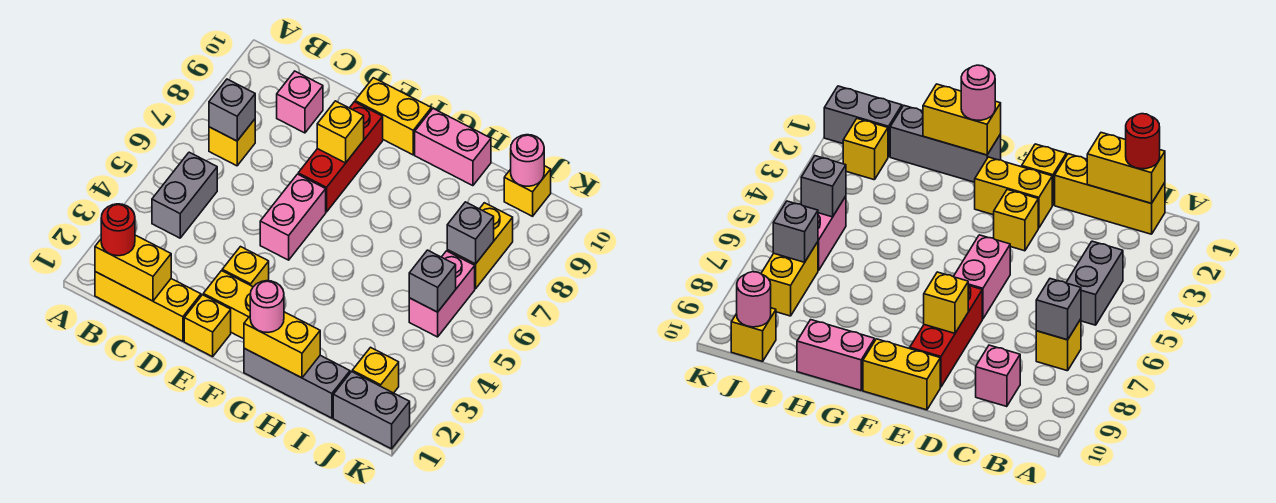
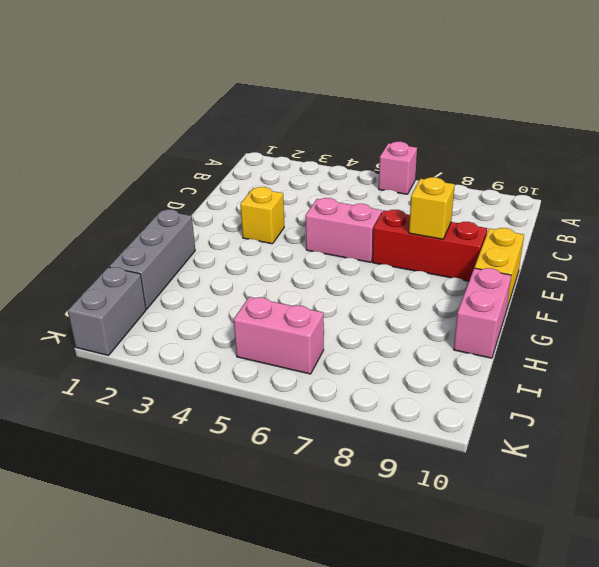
pink 1x1 brick [379,142,417,194] -> pink 1x1 brick moved to [277,71,323,133]
none -> yellow 1x3 brick [95,272,201,341]
none -> grey 1x2 brick [152,152,217,238]
none -> yellow 1x1 brick [209,119,255,166]

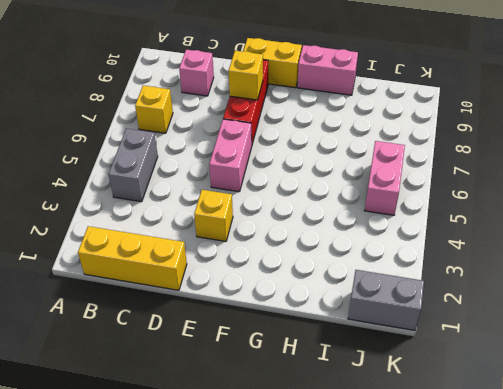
none -> yellow 1x1 brick [184,295,231,357]
none -> yellow 1x2 brick [203,271,253,339]
none -> grey 1x3 brick [244,348,350,418]

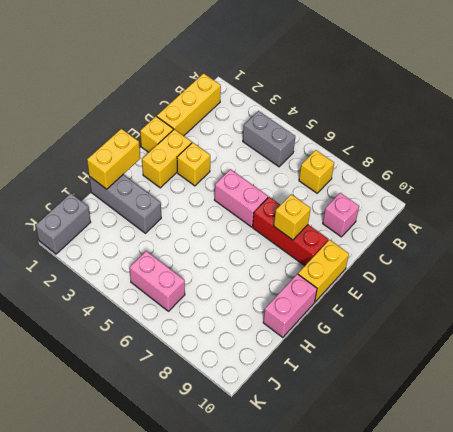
grey 1x3 brick [89,175,161,233] -> grey 1x3 brick turned to [244,348,350,418]
none -> yellow 1x1 brick [352,347,399,393]
none -> yellow 1x2 brick [447,203,513,289]
none -> yellow 1x1 brick [504,166,551,216]

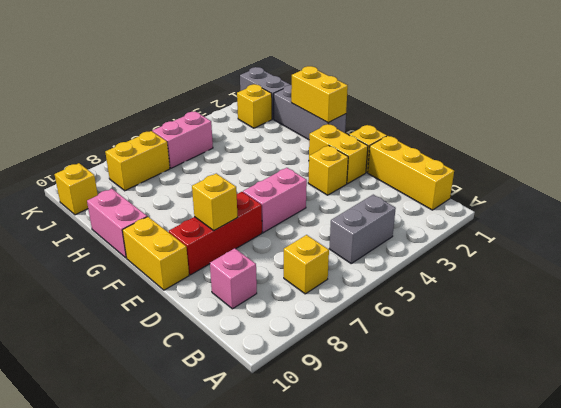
none -> yellow 1x2 brick [95,235,171,301]
none -> grey 1x1 brick [209,79,255,141]
none -> grey 1x1 brick [409,250,456,312]

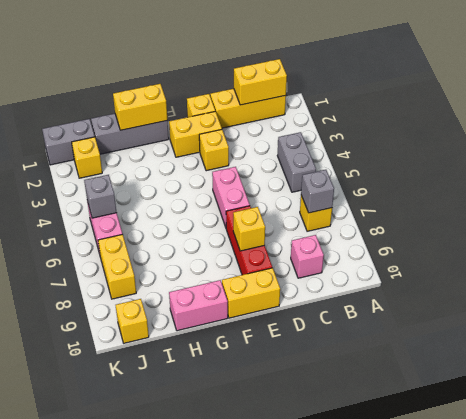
none -> grey 1x1 brick [447,202,494,264]
none -> pink 1x1 round brick [511,135,544,186]
none -> red 1x1 round brick [101,204,135,256]

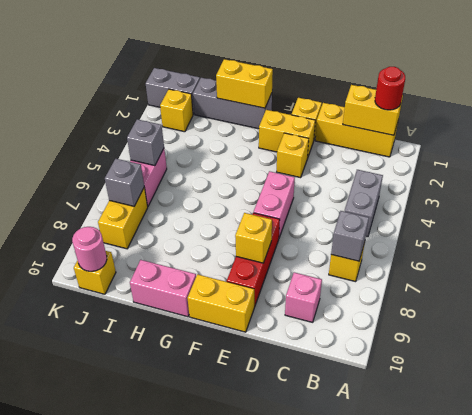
none -> pink 1x1 round brick [250,281,284,332]

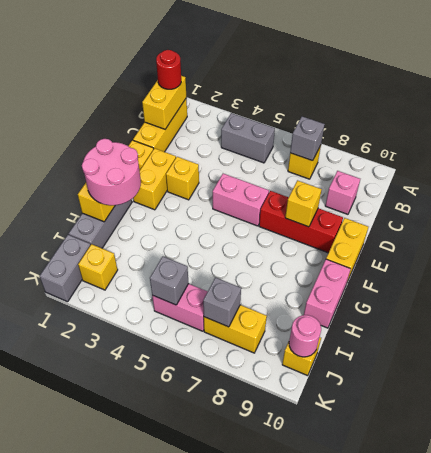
pink 2x2 round brick [82,139,141,205] -> pink 1x1 round brick [250,281,284,332]

